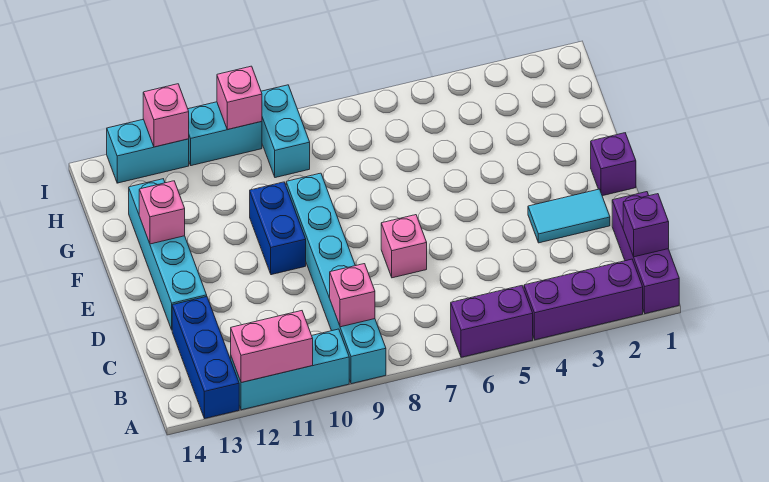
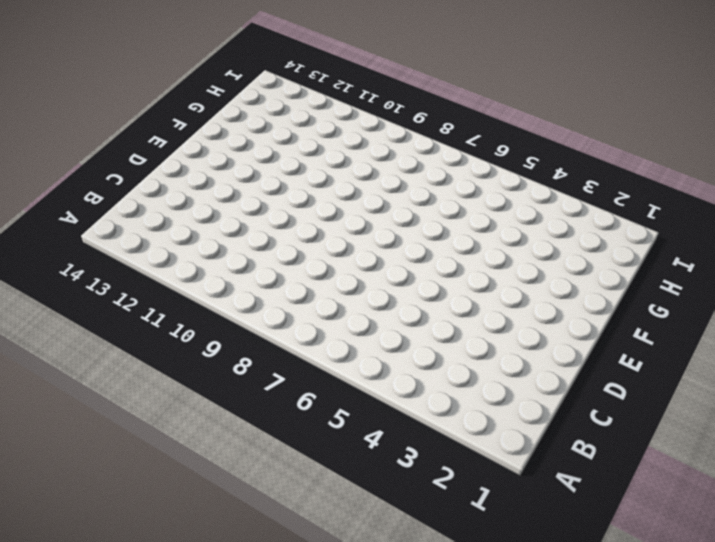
none -> purple 1x3 brick [612,192,679,314]
none -> purple 1x3 brick [524,259,643,340]
none -> purple 1x2 brick [451,286,533,357]

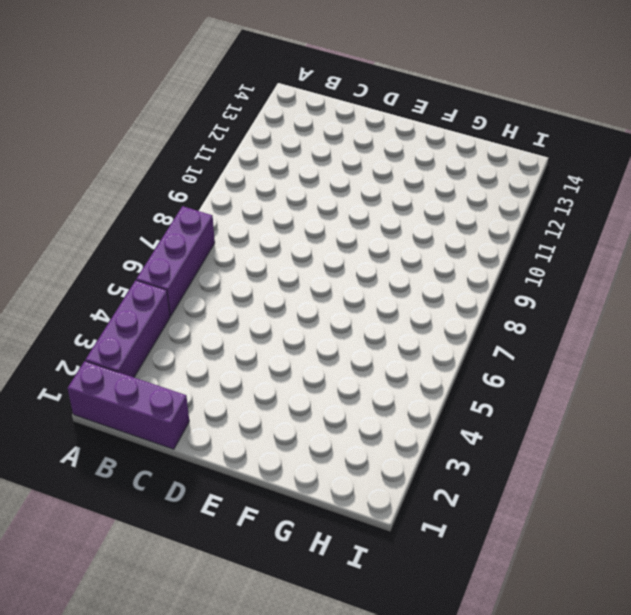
purple 1x3 brick [136,206,215,316] -> purple 1x2 brick [451,286,533,357]
none -> cyan 1x6 brick [286,173,386,384]
none -> cyan 1x3 brick [231,329,349,410]
none -> blue 1x3 brick [172,297,239,419]

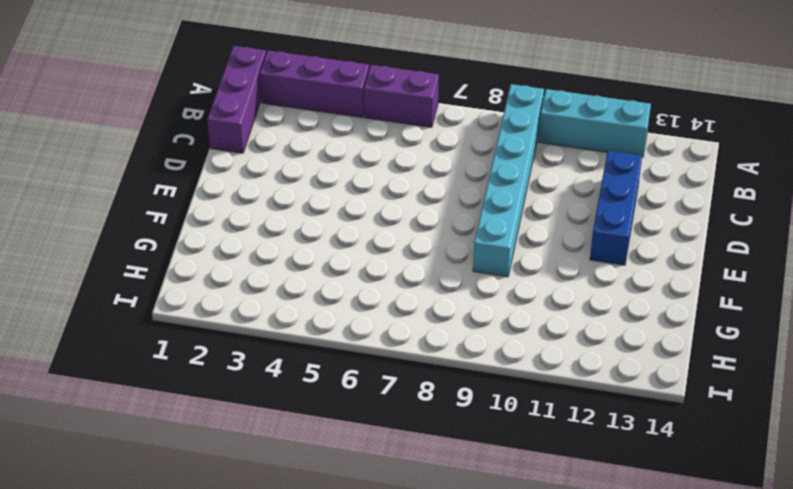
blue 1x3 brick [590,151,642,265] -> blue 1x3 brick moved to [172,297,239,419]
none -> cyan 1x2 tile [528,189,610,243]
none -> pink 1x1 brick [381,215,427,278]
none -> cyan 1x4 brick [129,179,207,330]

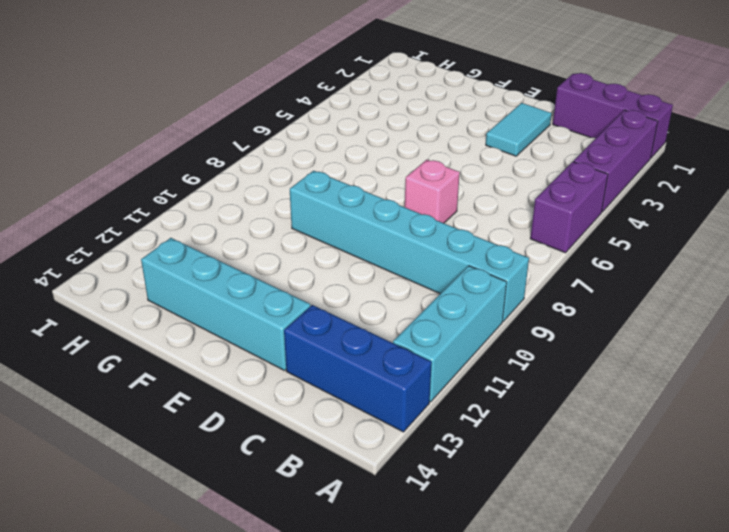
none -> purple 1x1 brick [591,133,636,196]
none -> blue 1x2 brick [250,182,306,275]
none -> cyan 1x2 brick [261,85,310,178]

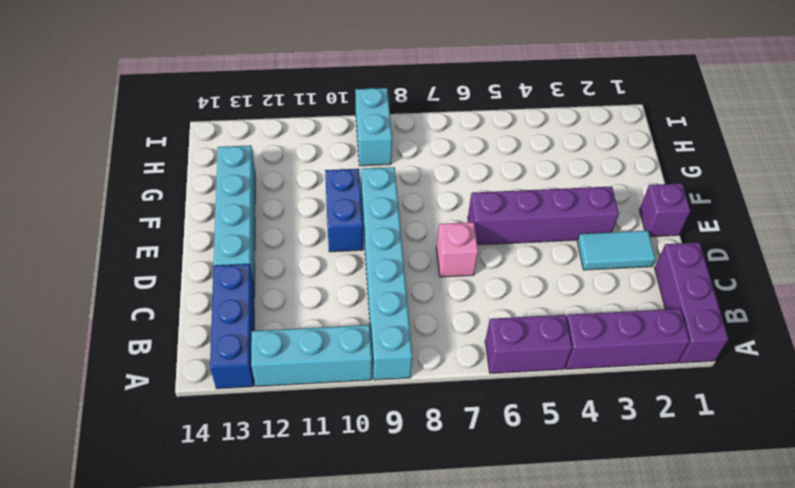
purple 1x4 brick [468,186,619,245] -> none
none -> cyan 1x2 brick [188,102,262,166]
none -> cyan 1x2 brick [107,119,189,183]
none -> pink 1x2 brick [231,311,313,383]

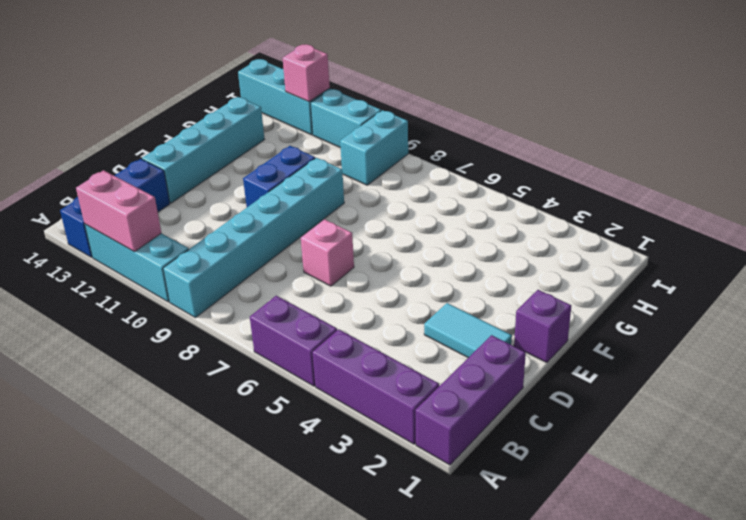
cyan 1x3 brick [238,59,330,135] -> cyan 1x2 brick [107,119,189,183]
none -> purple 1x1 brick [623,194,669,257]
none -> pink 1x1 brick [330,264,375,327]
none -> pink 1x1 brick [139,181,185,244]

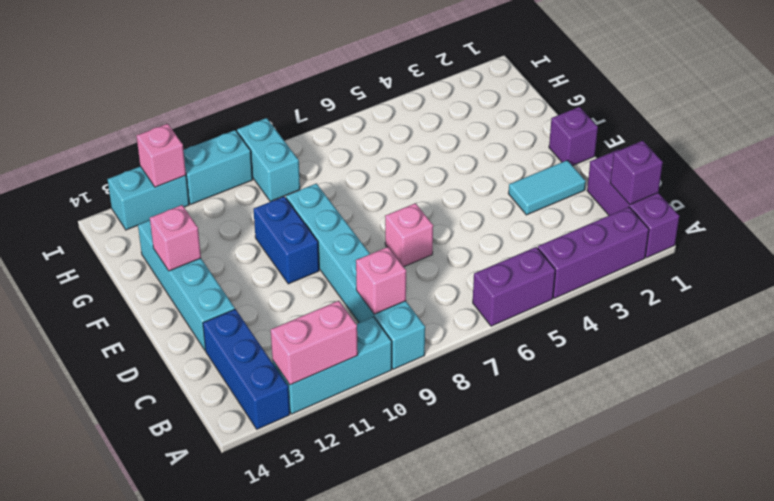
none -> pink 1x1 brick [217,66,262,129]

